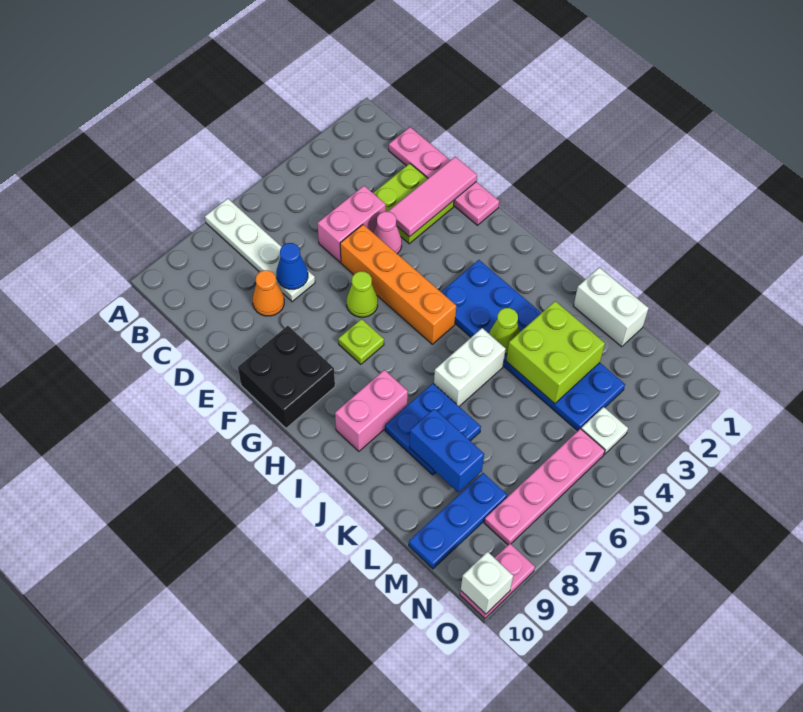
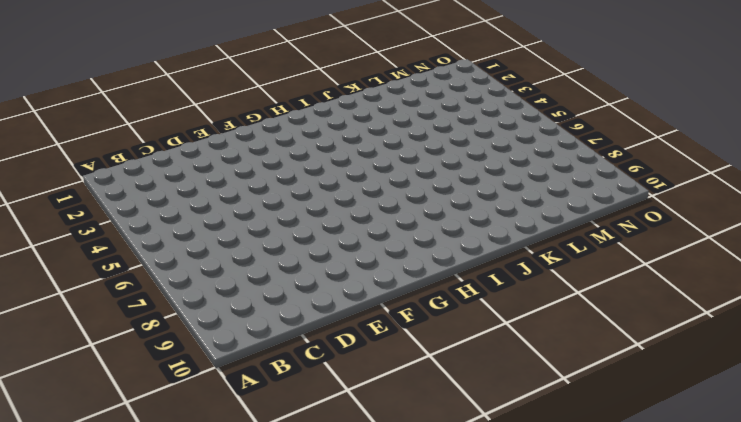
none -> white 1x4 plate [205,199,315,302]
none -> pink 1x4 plate [389,127,499,225]
none -> lime 2x2 plate [373,164,454,244]

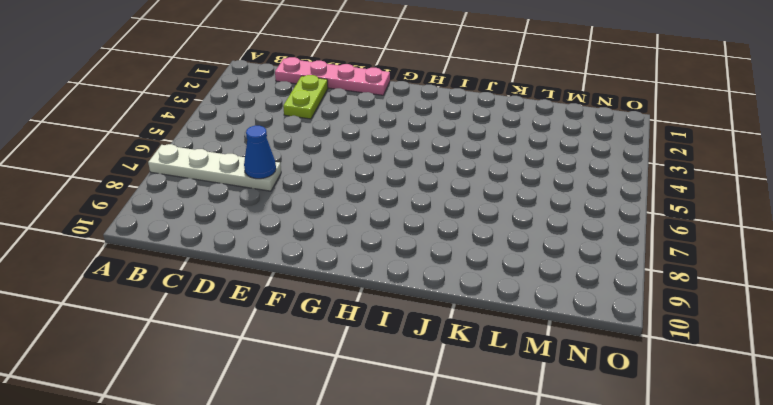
lime 1x2 plate [283,75,328,119] -> lime 2x2 plate [373,164,454,244]
none -> pink 1x2 brick [318,186,386,262]
none -> orange 1x1 cone [253,270,284,316]
none -> pink 1x1 cone [374,212,402,254]

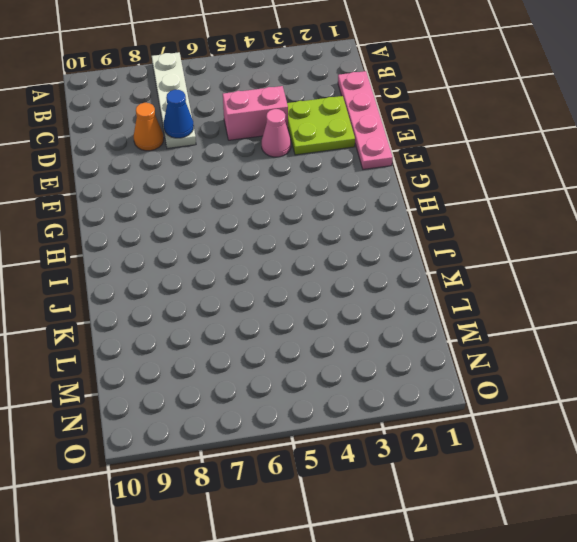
none -> orange 1x4 brick [340,225,456,344]
none -> lime 1x1 cone [346,271,378,317]
none -> black 2x2 brick [238,326,335,428]

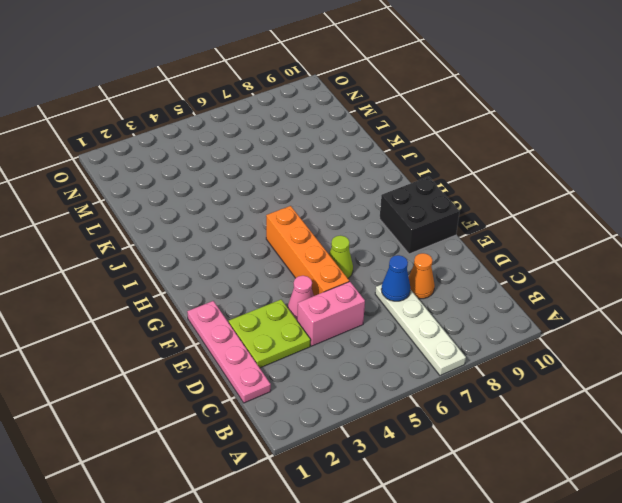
none -> lime 1x1 plate [338,319,384,364]
none -> blue 2x6 plate [442,260,625,431]
none -> pink 1x2 brick [335,370,408,451]

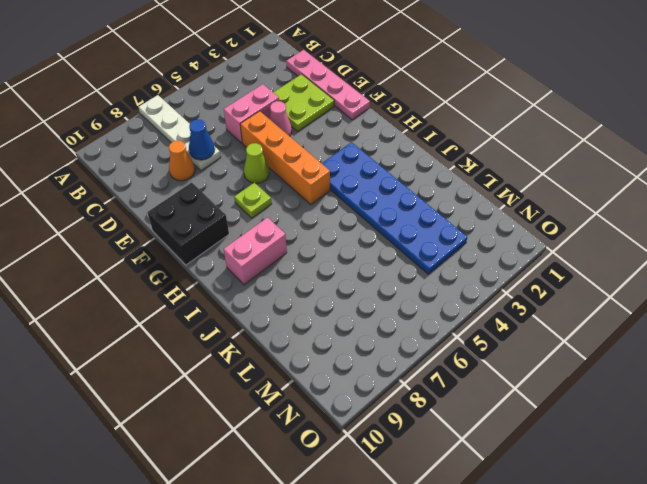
none -> white 1x2 brick [434,328,506,406]
none -> blue 2x2 plate [385,383,481,475]
none -> white 1x2 brick [574,267,649,347]

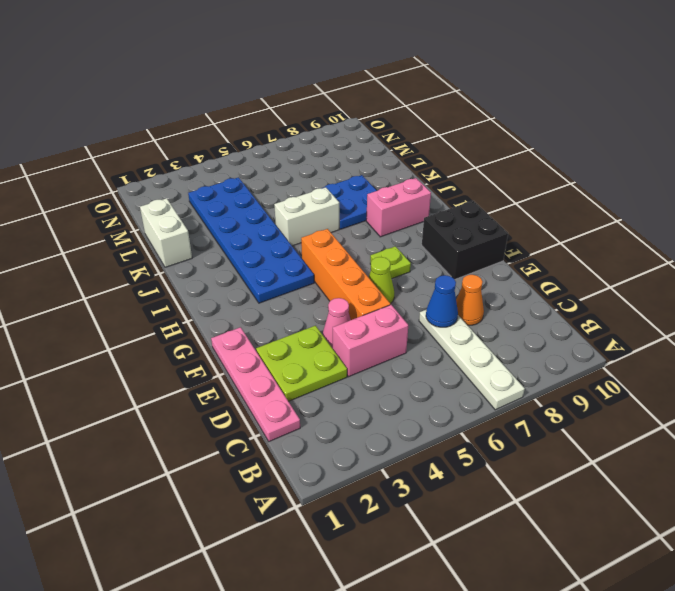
none -> blue 1x3 plate [409,473,507,569]
none -> white 1x1 plate [581,407,628,454]
none -> pink 1x4 plate [484,429,605,545]

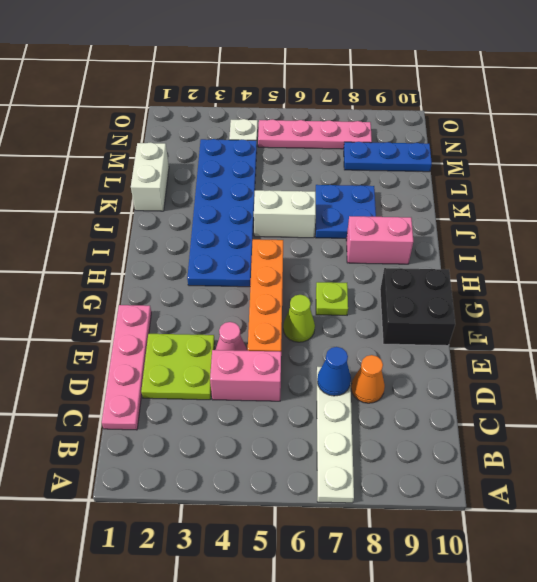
none -> pink 1x2 plate [460,544,535,619]
none -> pink 1x3 tile [388,157,477,237]
none -> lime 1x1 cone [489,308,520,354]

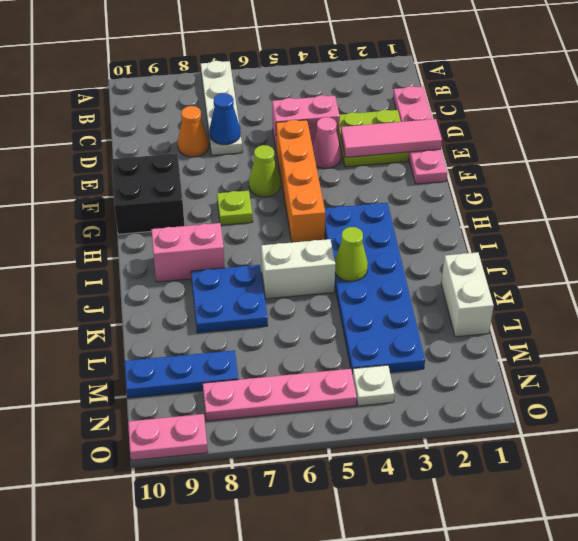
none -> lime 2x2 brick [506,301,605,404]
none -> blue 1x2 brick [409,409,484,492]
none -> white 1x1 brick [461,552,513,614]

